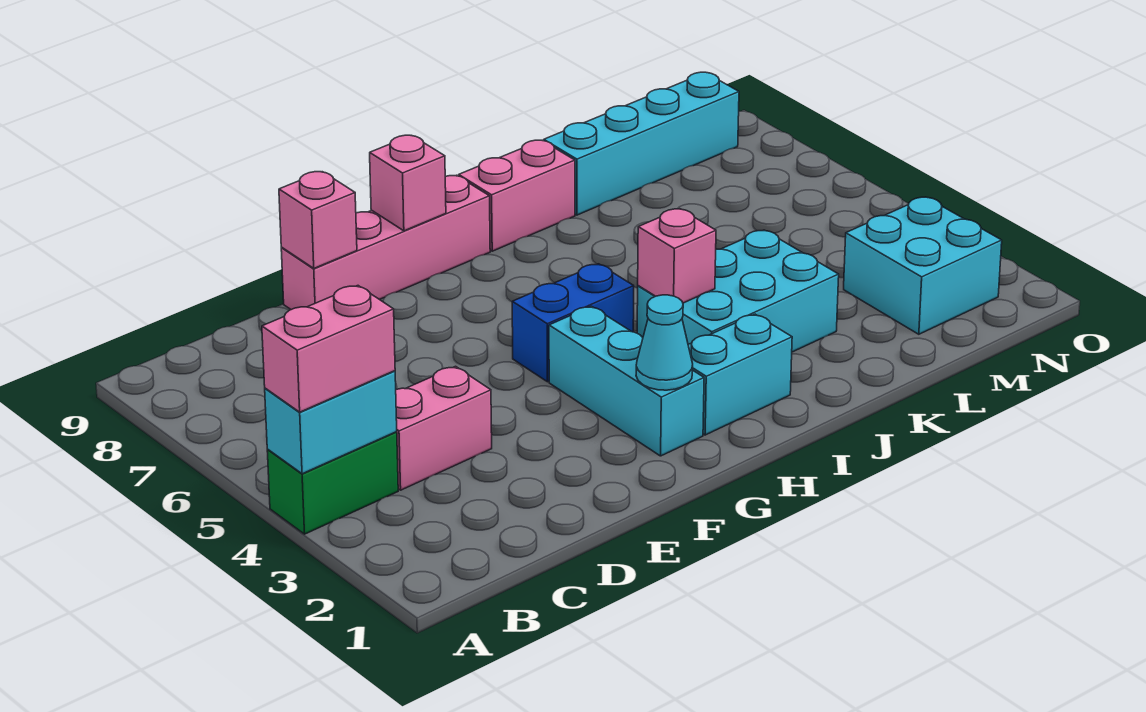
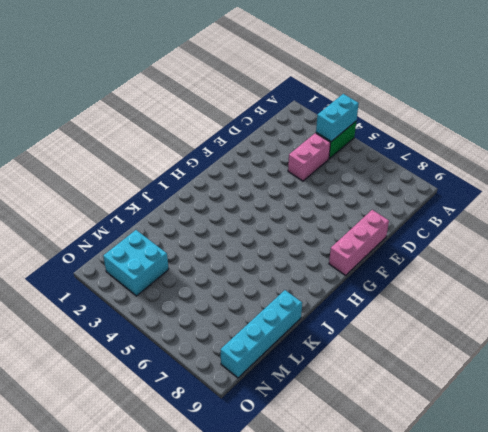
pink 1x3 brick [329,210,389,275] -> pink 1x4 brick [281,175,490,310]
none -> cyan 1x3 brick [549,306,704,456]
none -> blue 1x2 brick [512,264,634,382]
none -> cyan 1x2 brick [688,314,792,435]

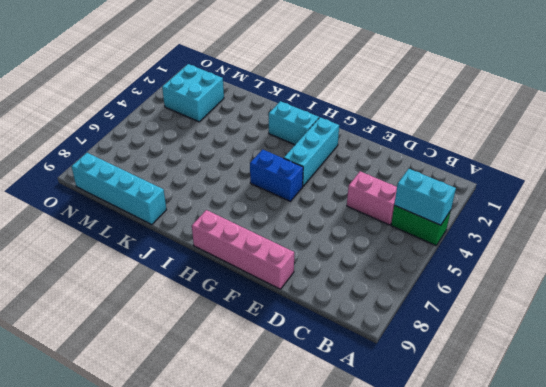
none -> cyan 2x3 brick [637,230,839,352]
none -> pink 1x2 brick [459,140,575,251]
none -> pink 1x1 brick [279,172,357,268]

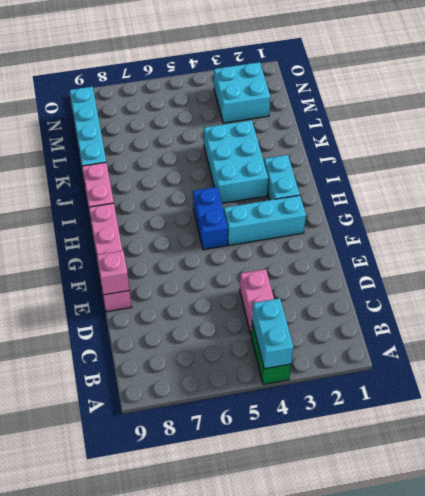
none -> cyan 1x1 cone [636,295,693,390]
none -> pink 1x1 brick [370,135,446,231]
none -> pink 1x1 brick [638,209,716,303]

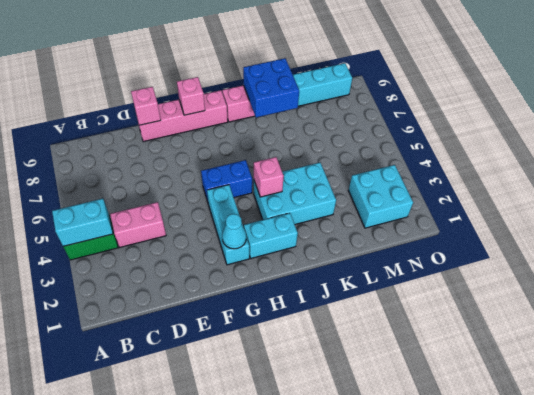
blue 2x2 brick [243,58,299,117] -> none
none -> pink 1x2 brick [262,286,395,412]

